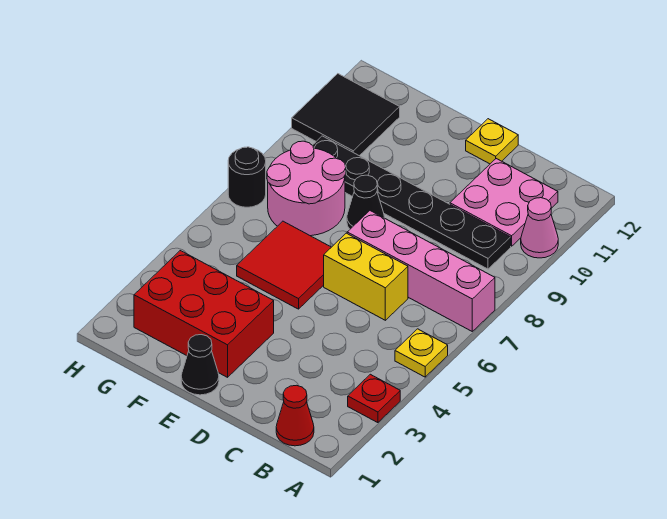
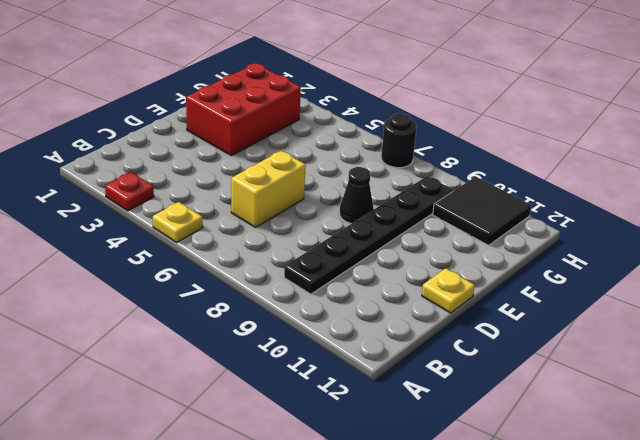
none -> pink 1x4 brick [347,211,495,331]
none -> pink 1x1 cone [521,198,558,258]
none -> red 1x1 cone [276,385,314,446]

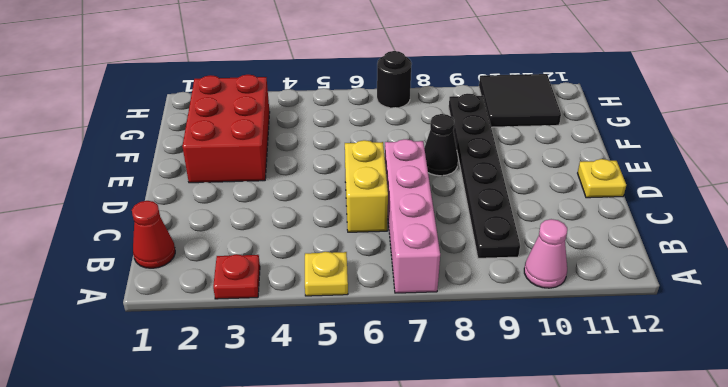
none -> pink 2x2 plate [450,159,558,246]
none -> black 1x1 cone [181,335,219,395]
none -> red 2x2 tile [237,221,331,309]

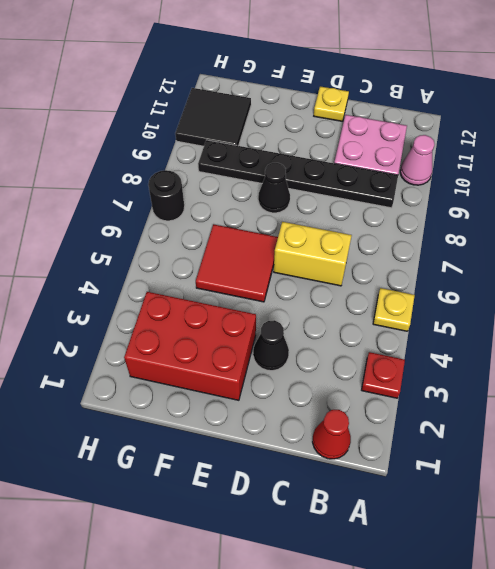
black 1x1 cone [253,320,289,371] -> black 1x1 cone moved to [181,335,219,395]
none -> pink 1x4 brick [347,211,495,331]
none -> pink 2x2 round brick [267,141,346,236]

